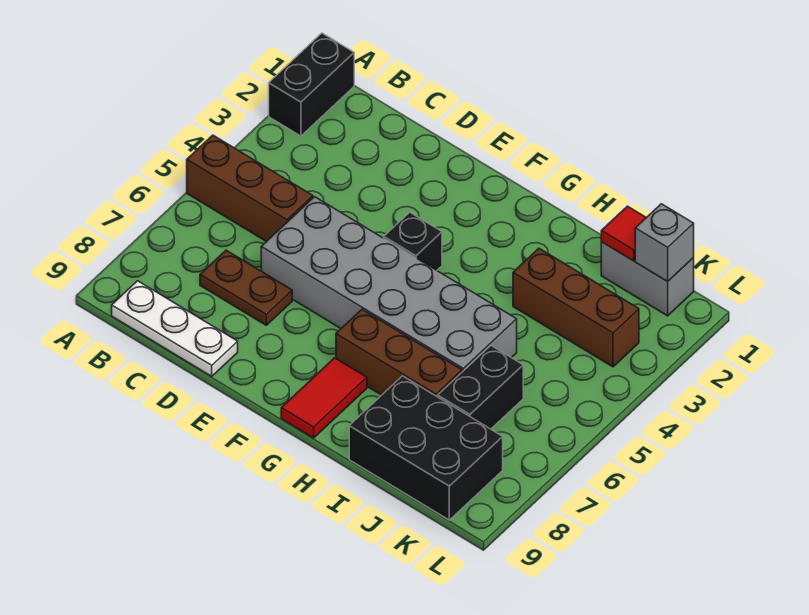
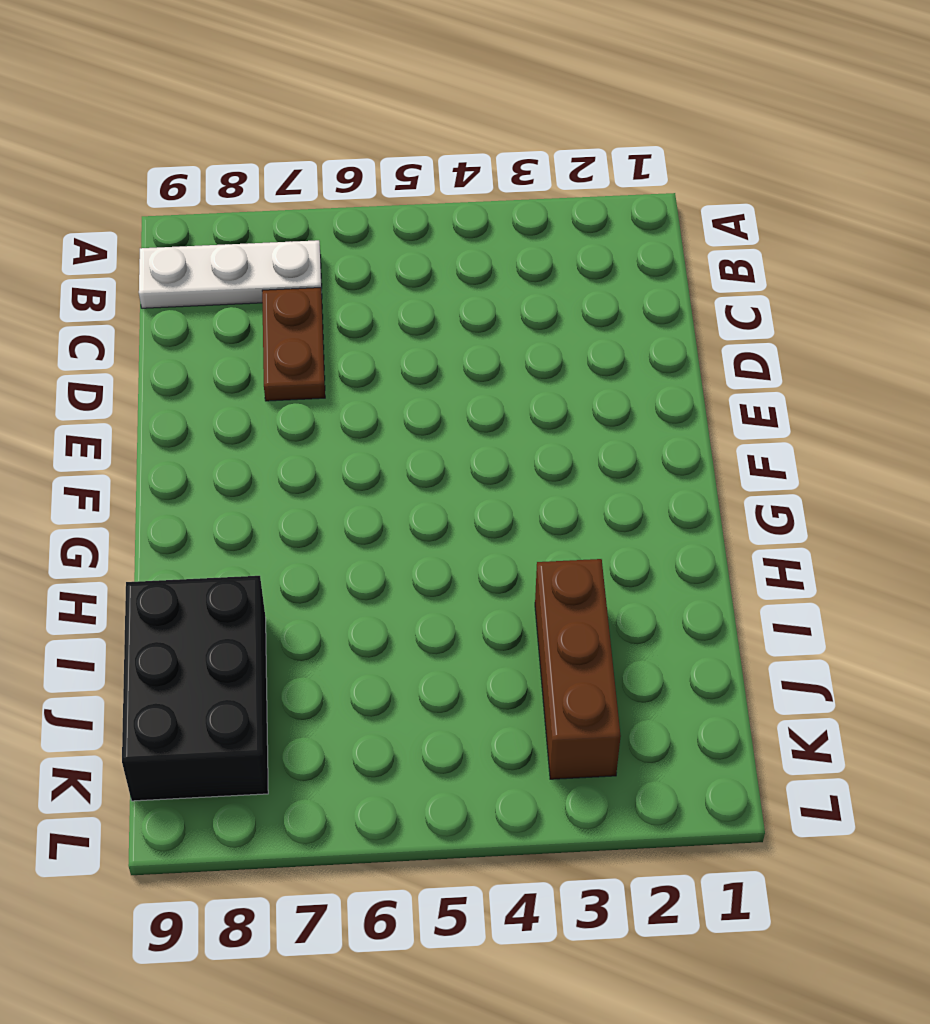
white 1x3 plate [139,240,322,308] -> white 1x3 plate turned to [112,281,238,376]
none -> black 1x2 brick [269,33,354,136]
none -> brown 1x3 brick [187,135,313,242]
none -> grey 2x6 brick [261,197,517,372]

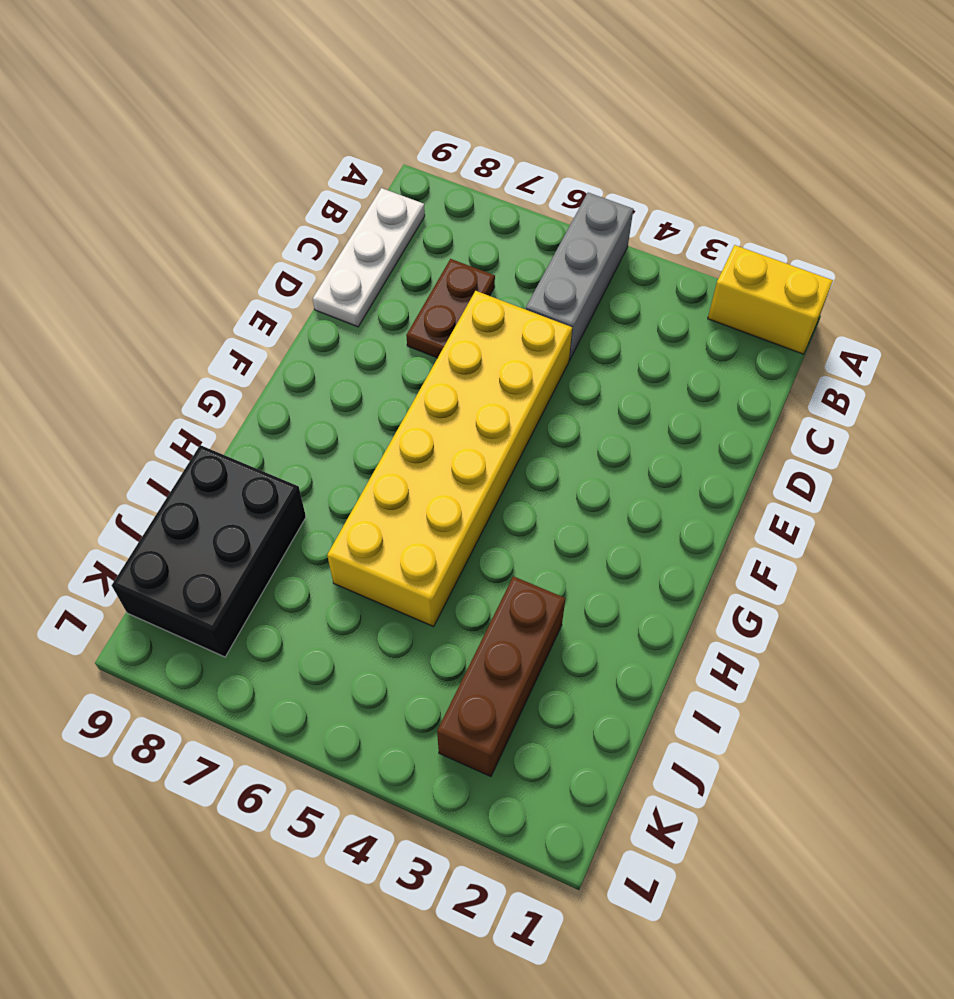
yellow 1x2 brick [708,245,833,354] -> black 1x2 brick [269,33,354,136]
grey 1x3 brick [526,193,633,360] -> brown 1x3 brick [187,135,313,242]
yellow 2x6 brick [327,291,572,627] -> grey 2x6 brick [261,197,517,372]
none -> black 1x1 brick [384,212,442,270]
none -> brown 1x3 brick [336,310,462,397]
none -> red 1x2 tile [281,358,367,438]

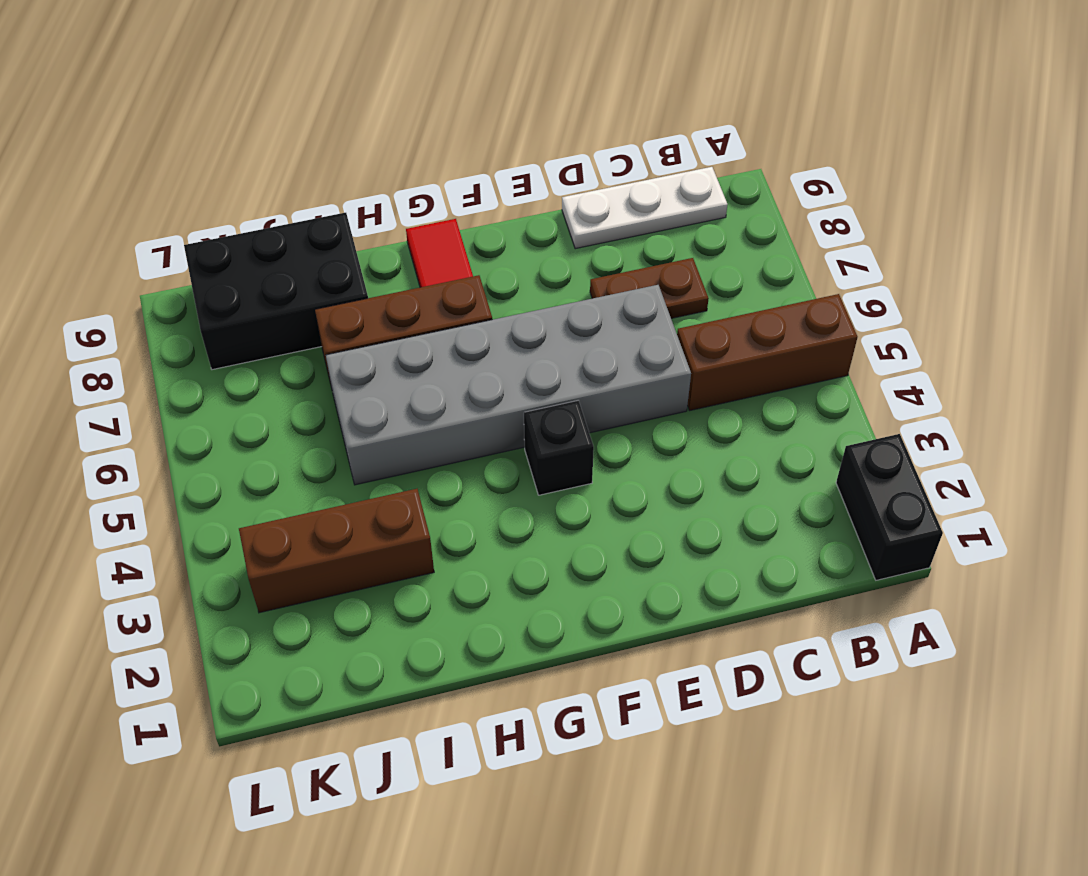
none -> grey 1x2 brick [601,242,694,316]
none -> black 1x2 brick [438,346,523,429]
none -> red 1x1 tile [601,206,646,261]

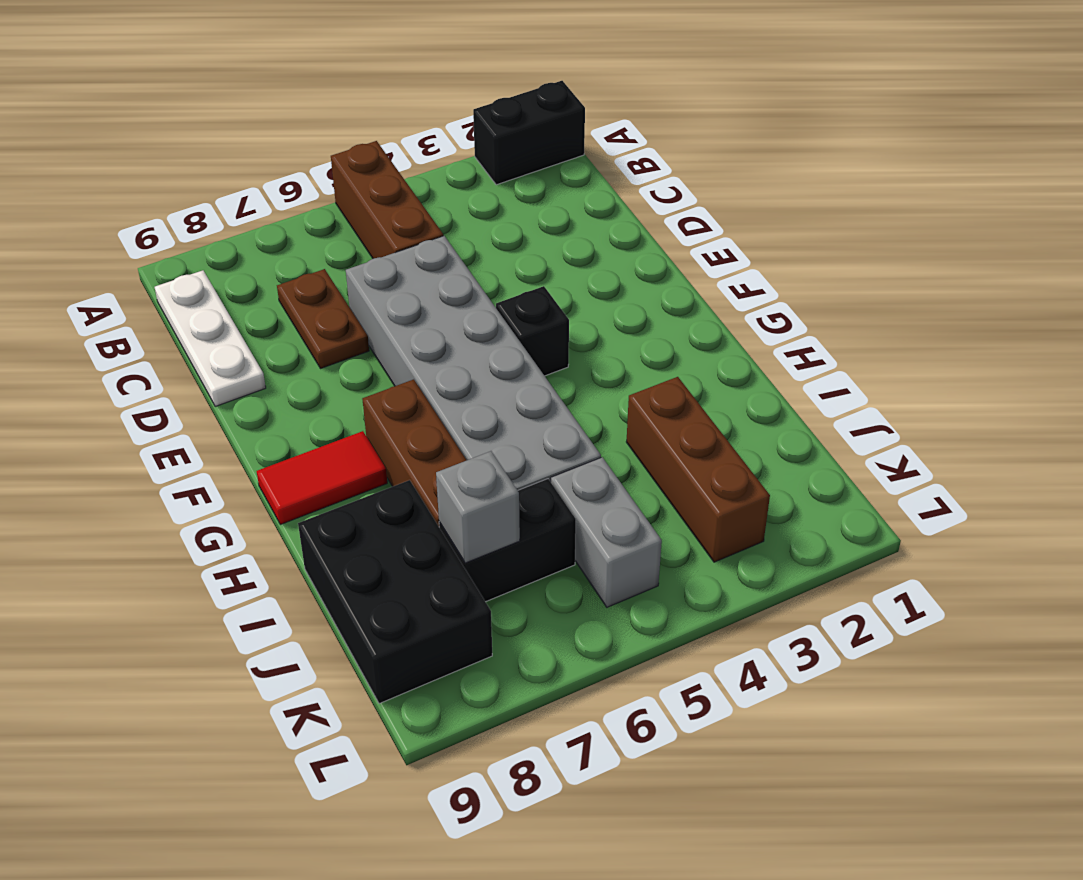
grey 1x2 brick [551,457,662,607] -> grey 1x2 brick moved to [601,242,694,316]
grey 1x1 brick [436,451,520,563] -> grey 1x1 brick moved to [635,204,694,282]
none -> red 1x1 tile [601,206,646,261]

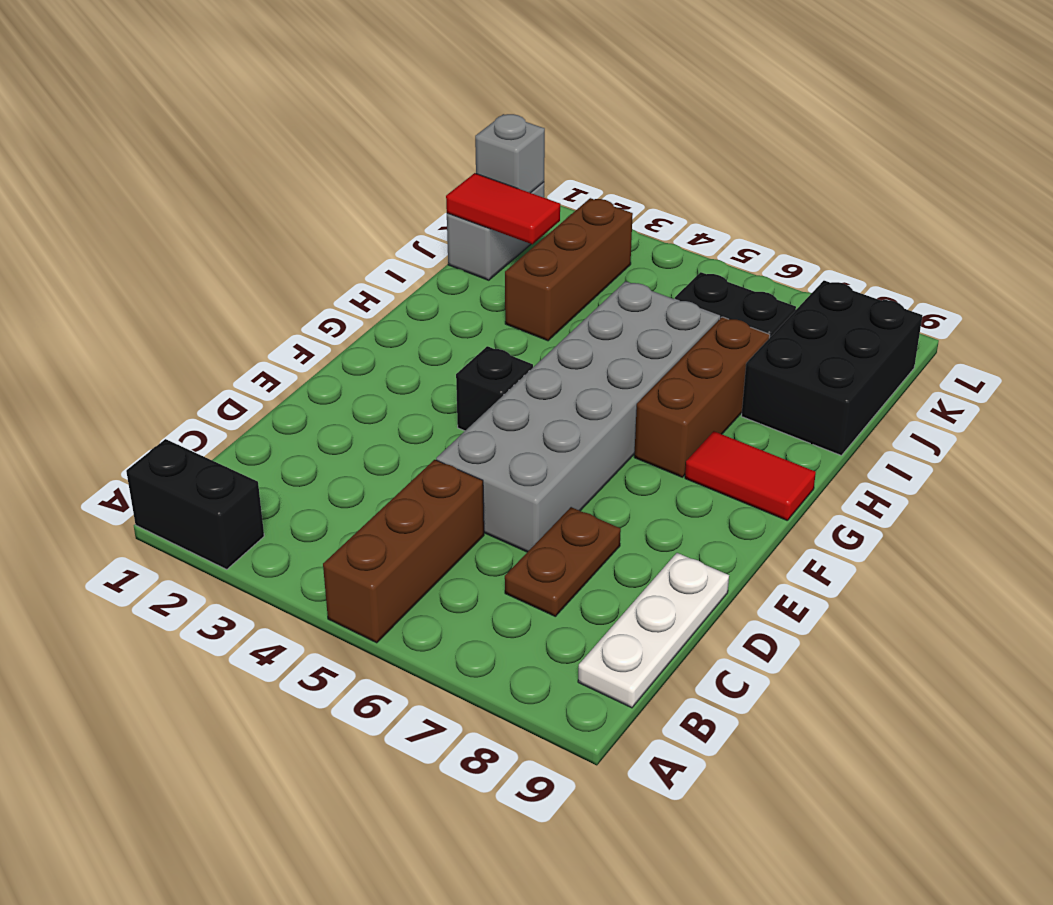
red 1x2 tile [446,173,560,244] -> red 1x1 tile [601,206,646,261]

